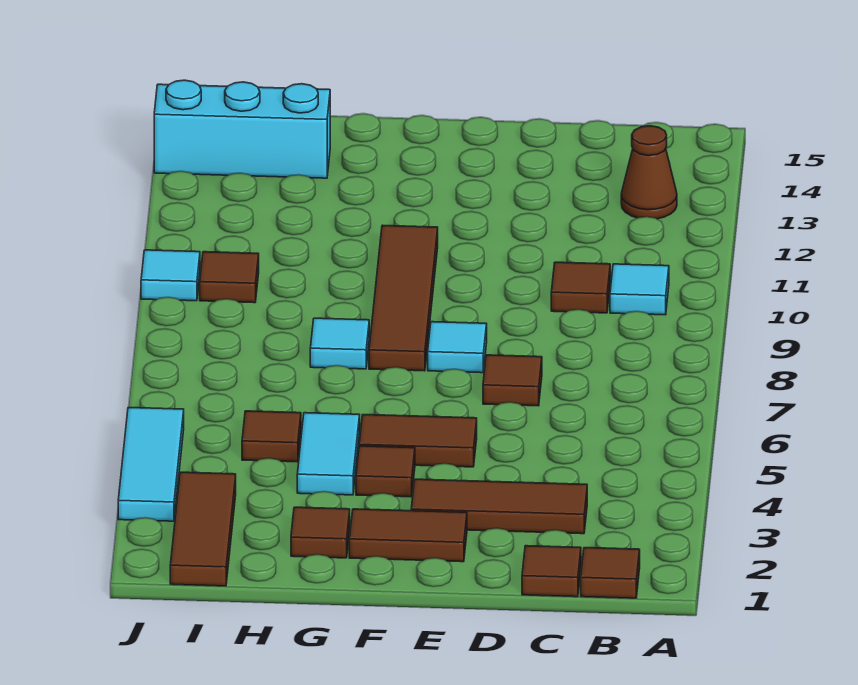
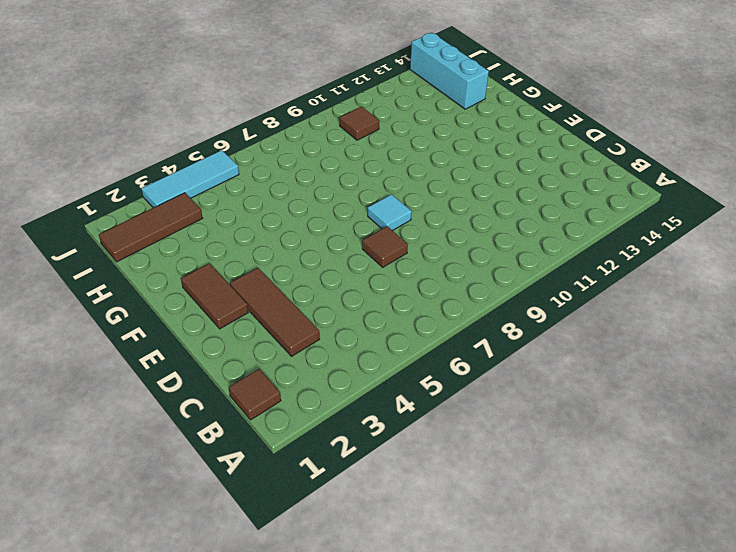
none -> cyan 1x1 tile [610,264,669,315]
none -> brown 1x1 cone [621,126,677,219]
none -> brown 1x1 tile [522,546,581,597]

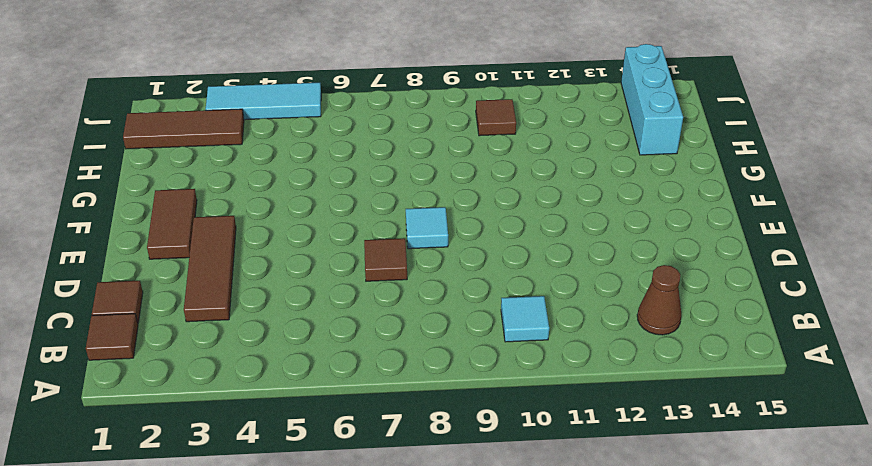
none -> brown 1x1 tile [551,262,610,313]
none -> brown 1x2 tile [359,415,477,467]
none -> brown 1x1 tile [356,446,415,497]

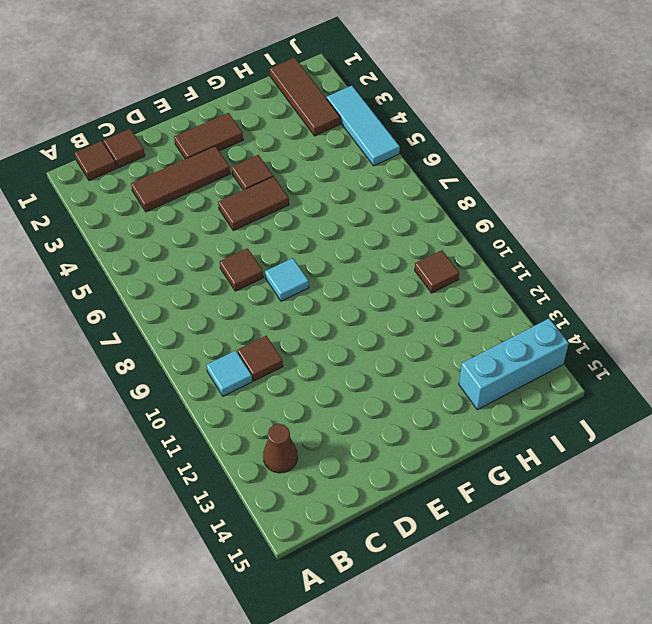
none -> brown 1x4 tile [369,225,438,371]
none -> brown 1x1 tile [291,507,350,558]
none -> cyan 1x2 tile [297,413,360,495]

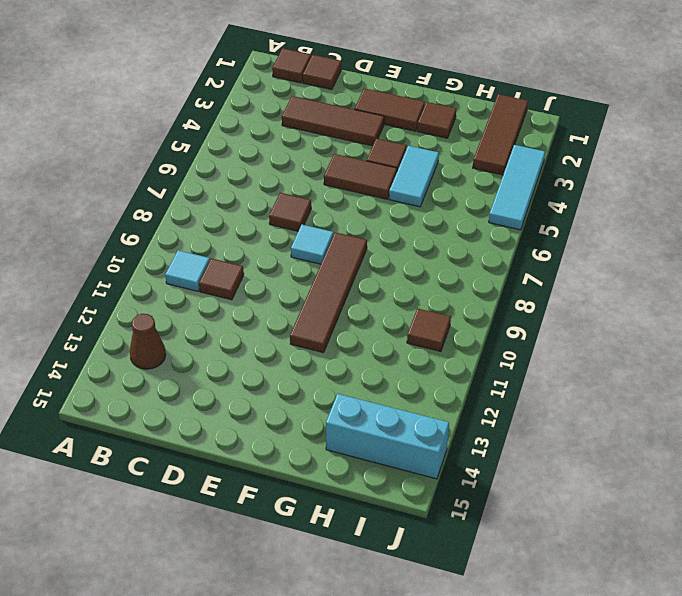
none -> cyan 1x1 tile [310,318,369,369]
none -> brown 1x1 tile [242,411,301,462]
none -> cyan 1x1 tile [141,250,200,301]

